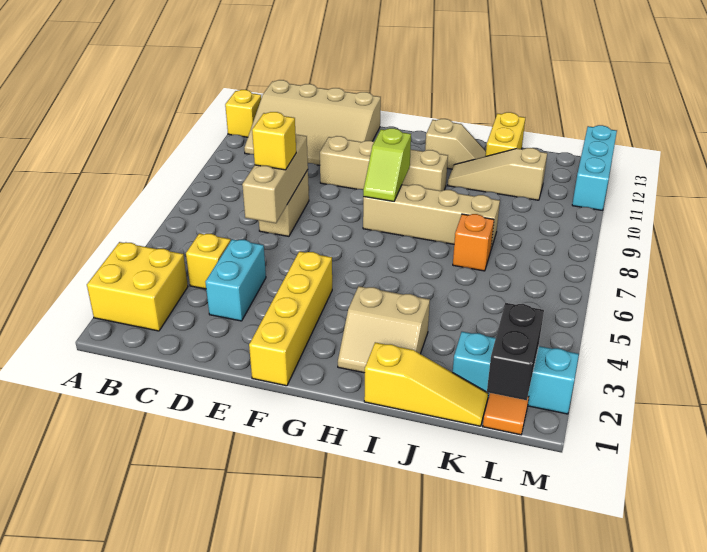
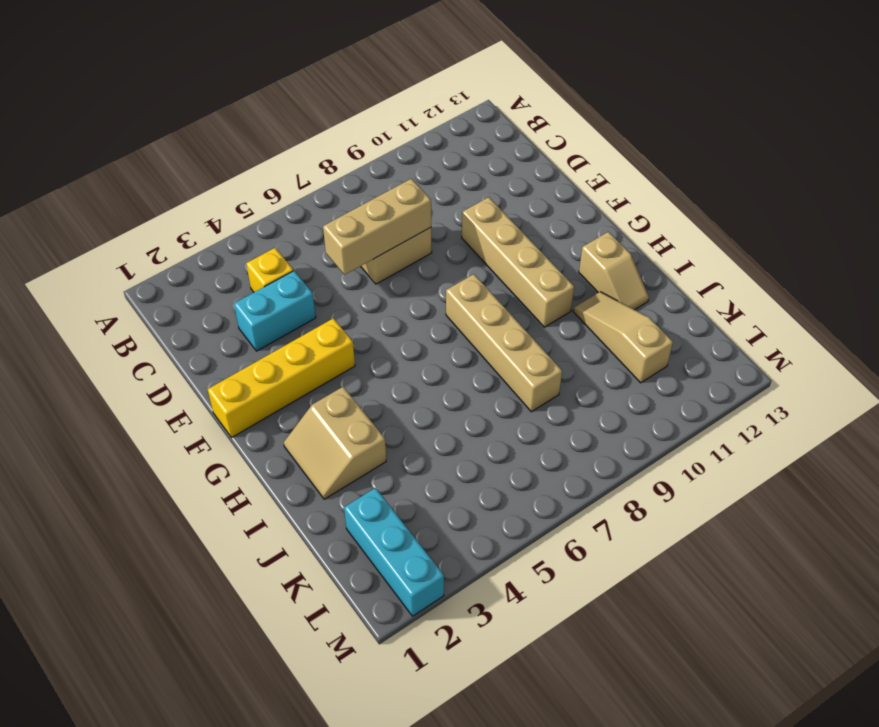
none -> yellow 2x2 brick [87,242,188,331]
none -> yellow 1x1 brick [225,90,261,137]
none -> tan 3x4 slope [244,80,381,165]

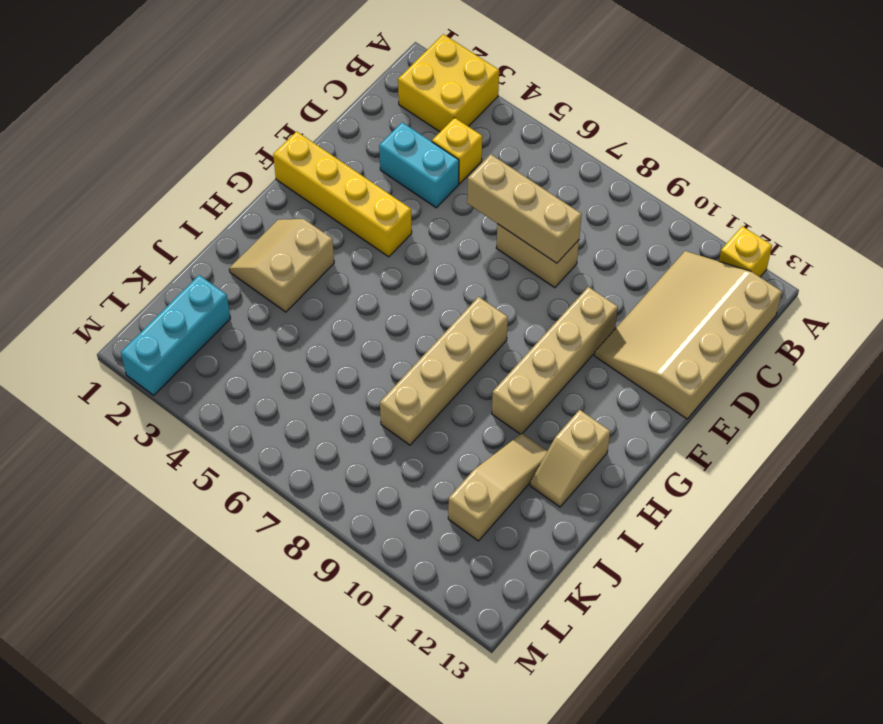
none -> yellow 1x3 slope [364,342,488,426]
none -> orange 1x1 brick [453,214,494,271]
none -> yellow 1x2 brick [486,112,525,156]

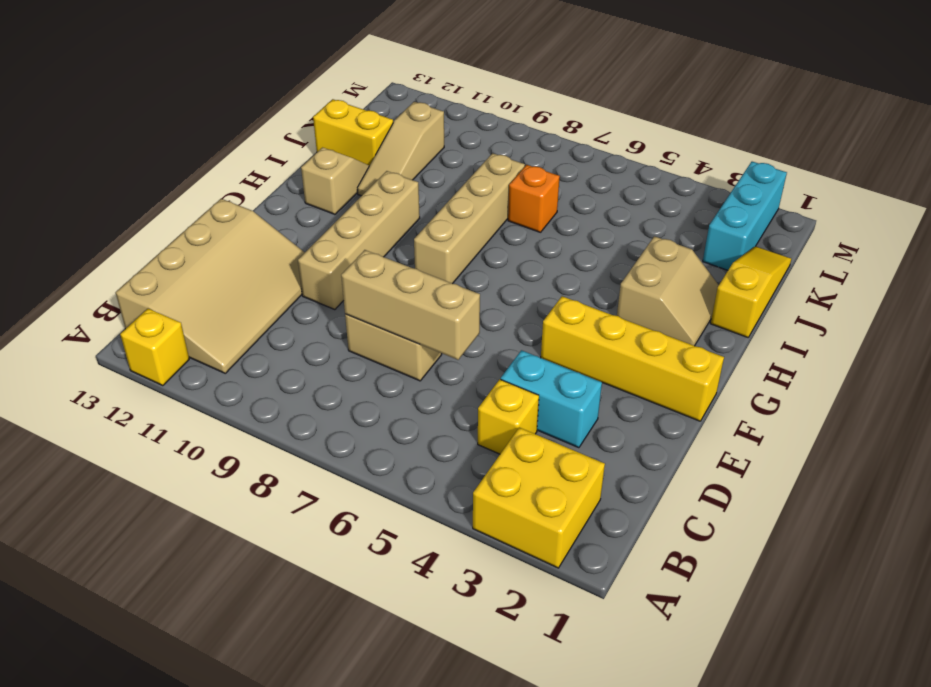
none -> orange 1x1 tile [483,393,529,435]
none -> cyan 1x3 brick [572,125,617,210]
none -> lime 1x2 slope [363,128,411,201]

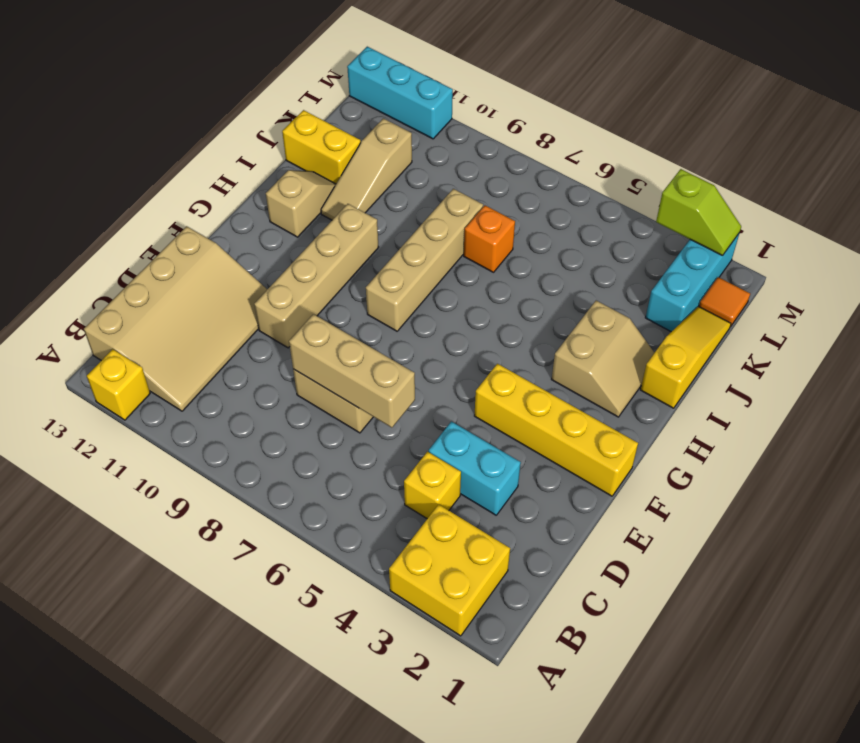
lime 1x2 slope [656,169,741,256] -> lime 1x2 slope moved to [363,128,411,201]
none -> black 1x2 brick [487,303,544,400]
none -> yellow 1x1 brick [252,112,296,170]

